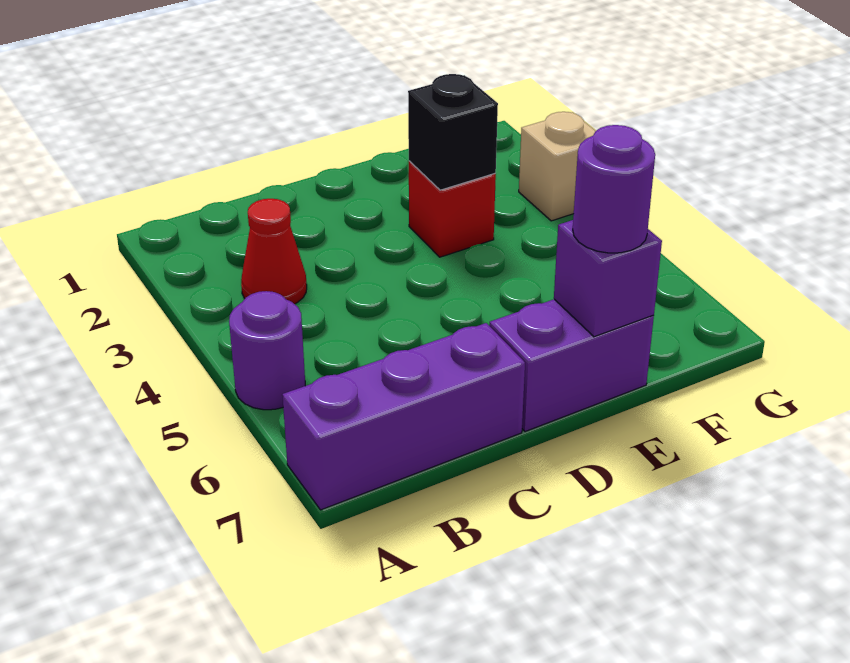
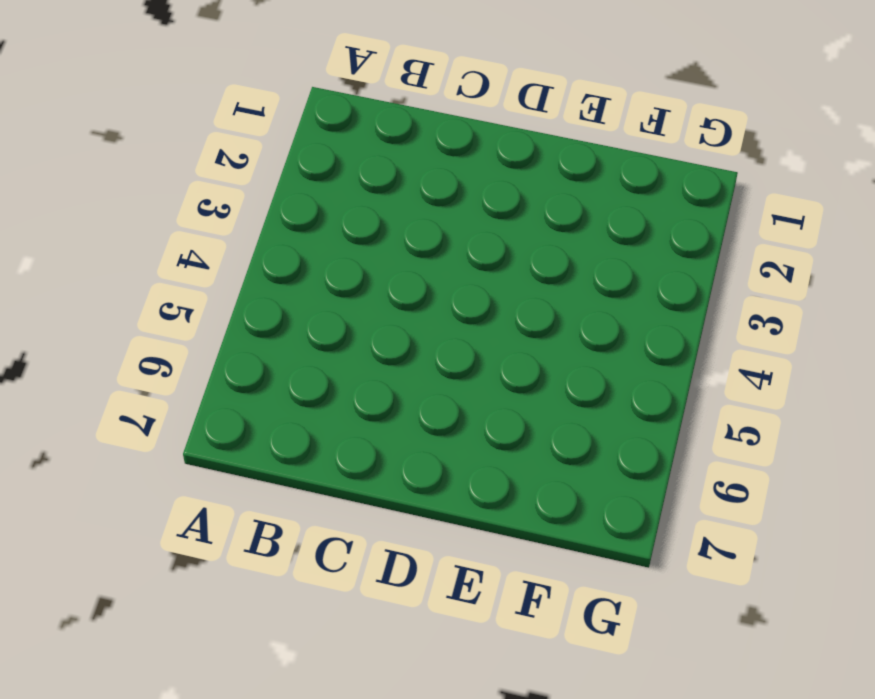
none -> purple 1x1 round brick [229,291,305,410]
none -> purple 1x3 brick [282,323,525,510]

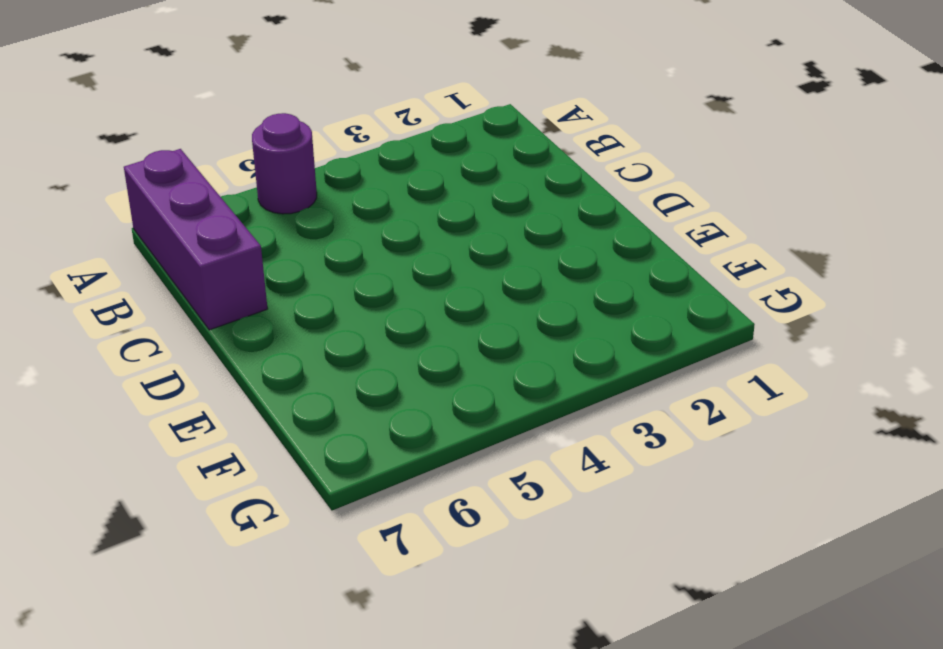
none -> red 1x1 cone [241,199,307,304]
none -> purple 1x2 brick [489,299,654,432]

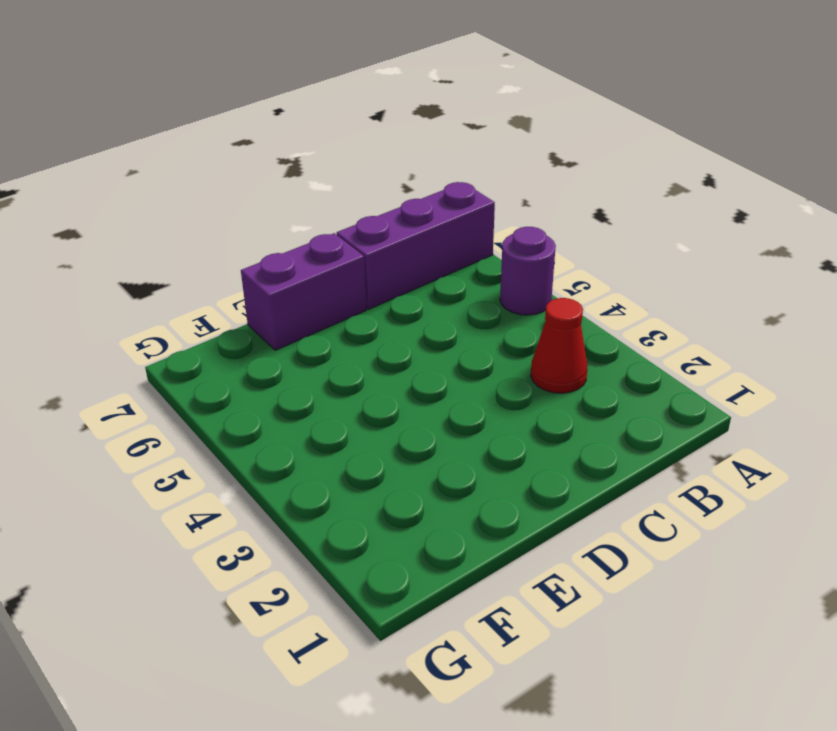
none -> red 1x1 brick [409,161,496,257]
none -> tan 1x1 brick [519,112,596,221]

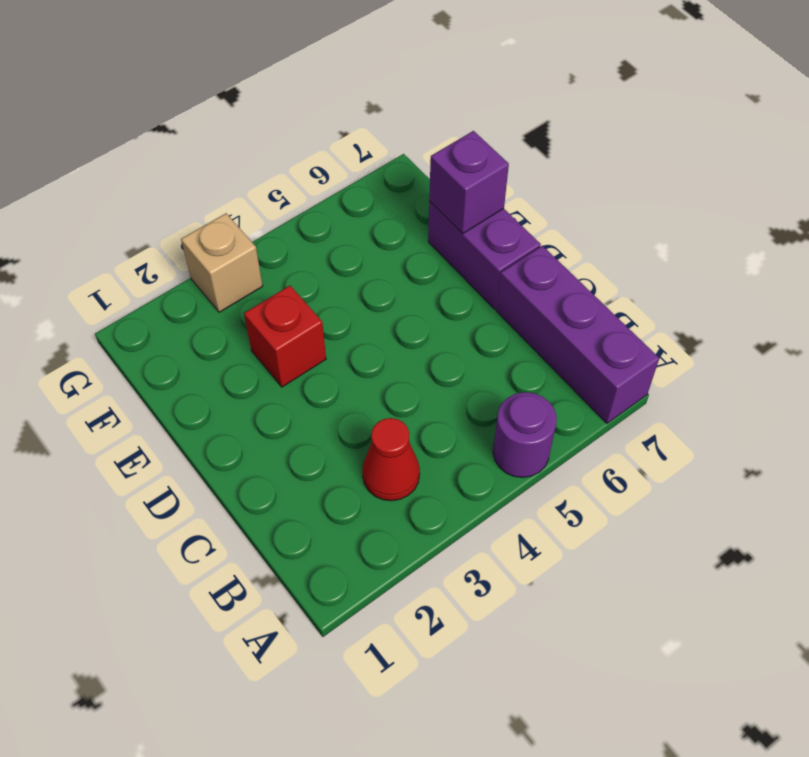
none -> black 1x1 brick [408,74,498,190]
none -> purple 1x1 round brick [573,125,655,253]

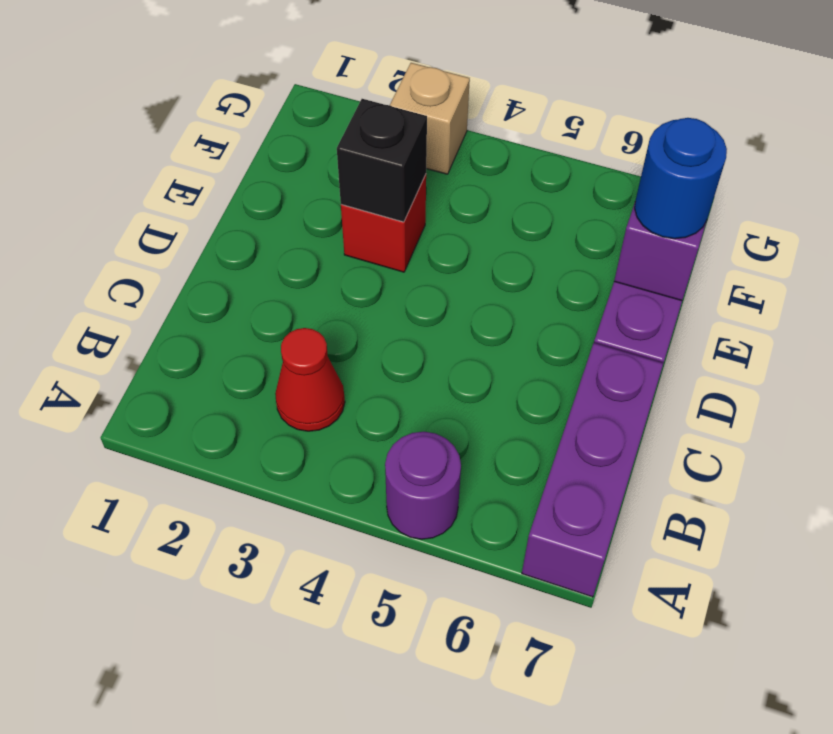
blue 1x1 round brick [635,118,727,239] -> purple 1x1 round brick [573,125,655,253]

